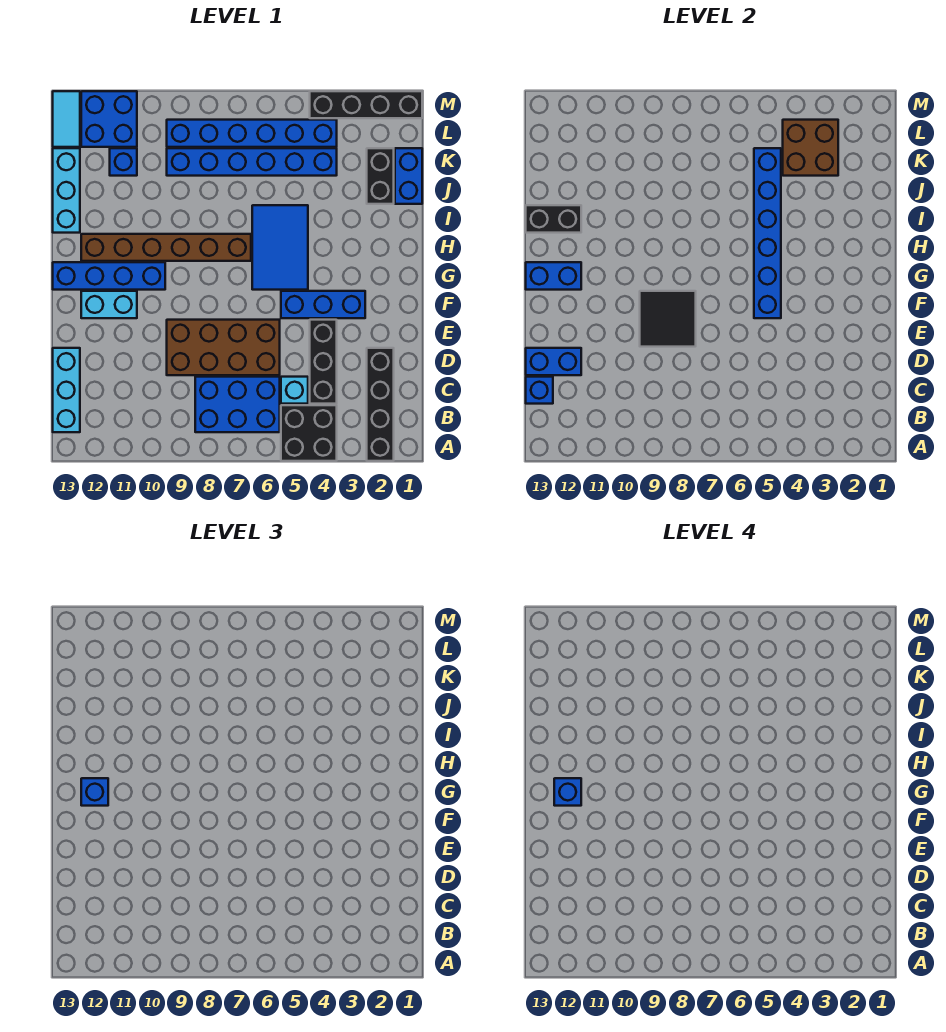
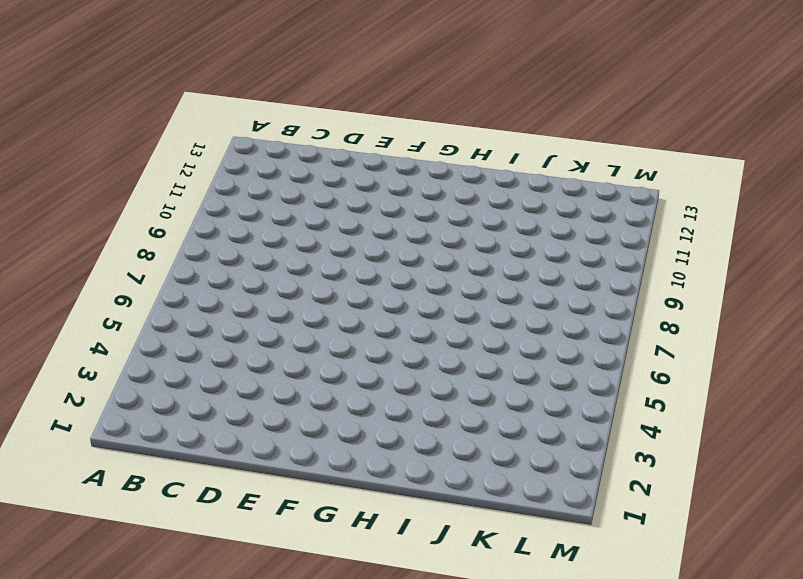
none -> black 1x4 brick [367,348,394,461]
none -> black 2x2 brick [281,405,337,461]
none -> blue 2x3 brick [195,377,280,432]
none -> cyan 1x3 brick [53,348,80,432]

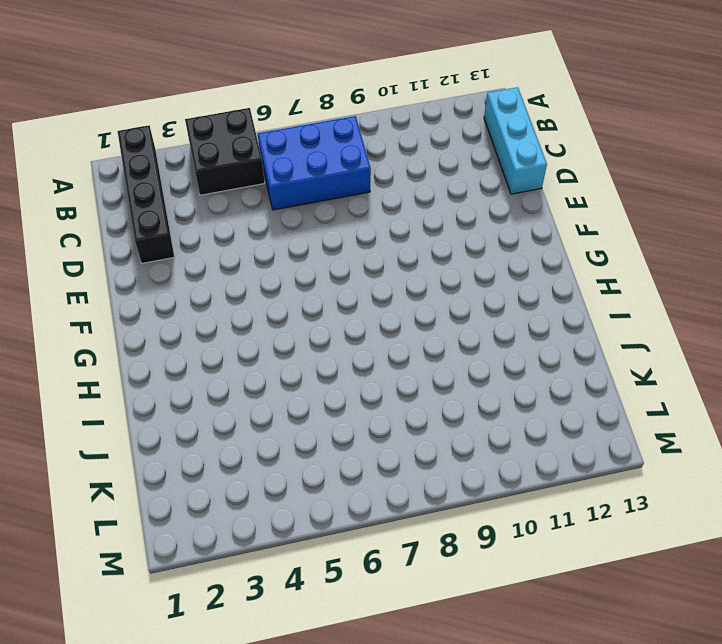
none -> black 1x3 brick [310,320,337,404]
none -> cyan 1x1 brick [281,377,308,404]
none -> brown 2x4 brick [167,320,280,375]
none -> blue 1x3 brick [281,291,365,318]

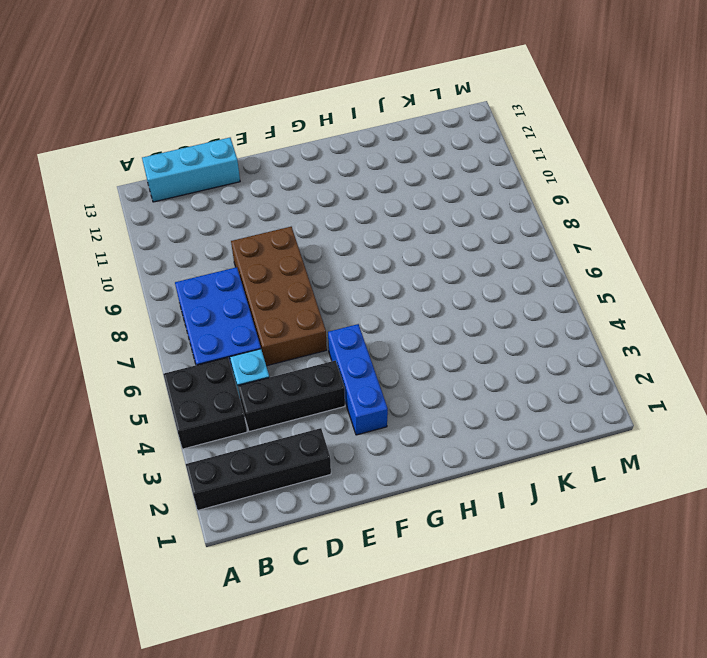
none -> cyan 1x2 brick [81,291,137,318]
none -> blue 2x3 tile [252,205,308,290]
none -> blue 1x4 brick [53,262,165,290]
none -> brown 1x6 brick [81,234,251,261]

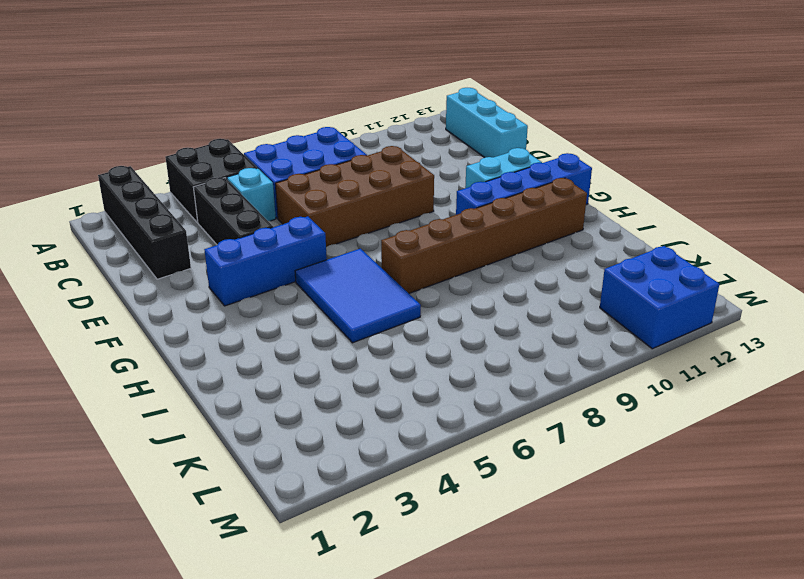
none -> cyan 1x3 brick [53,148,80,233]
none -> blue 1x2 brick [395,148,422,204]
none -> black 1x2 brick [367,148,394,204]
none -> blue 1x6 brick [167,148,337,176]

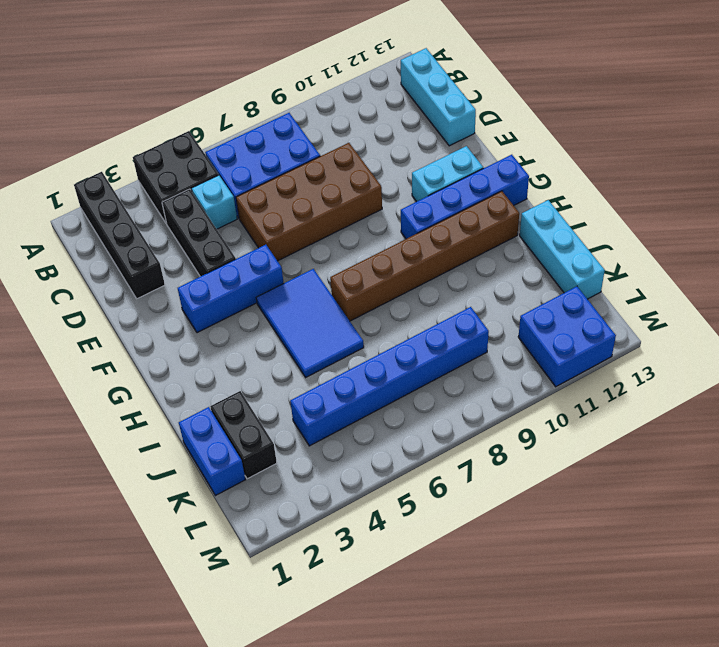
none -> blue 1x1 brick [110,148,137,176]
none -> blue 1x6 brick [167,120,337,147]
none -> cyan 1x2 tile [53,91,80,147]
none -> black 1x4 brick [310,91,422,118]

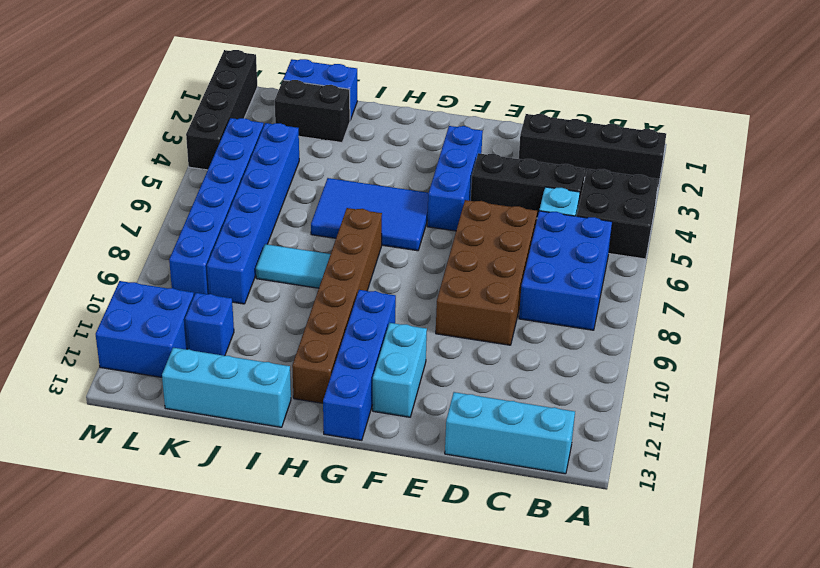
cyan 1x2 tile [256,244,331,288] -> cyan 1x2 tile moved to [53,91,80,147]
none -> blue 1x1 brick [526,377,553,404]
none -> blue 1x2 brick [526,348,581,375]
none -> black 2x2 tile [640,291,696,347]
none -> blue 1x6 brick [754,148,781,318]

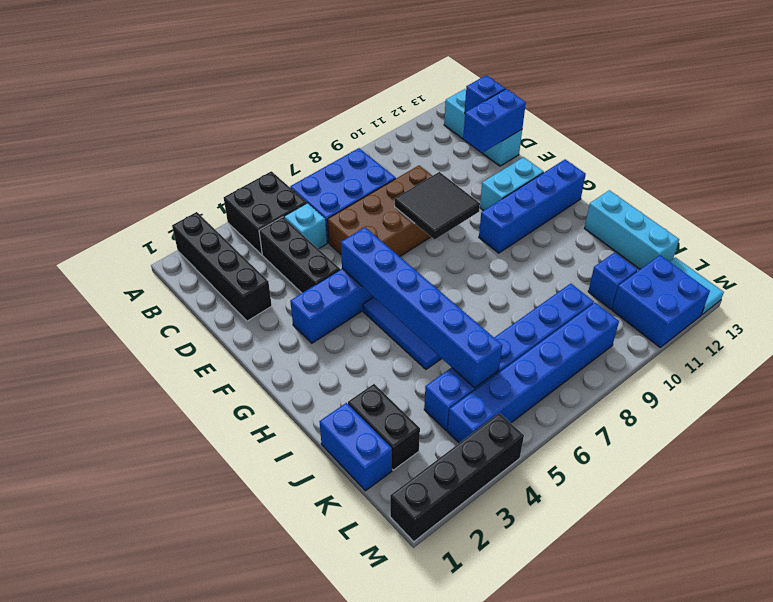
none -> brown 1x6 brick [81,234,251,261]
none -> blue 1x2 brick [526,262,581,290]
none -> black 1x2 brick [526,205,581,233]
none -> brown 2x2 brick [783,120,838,176]

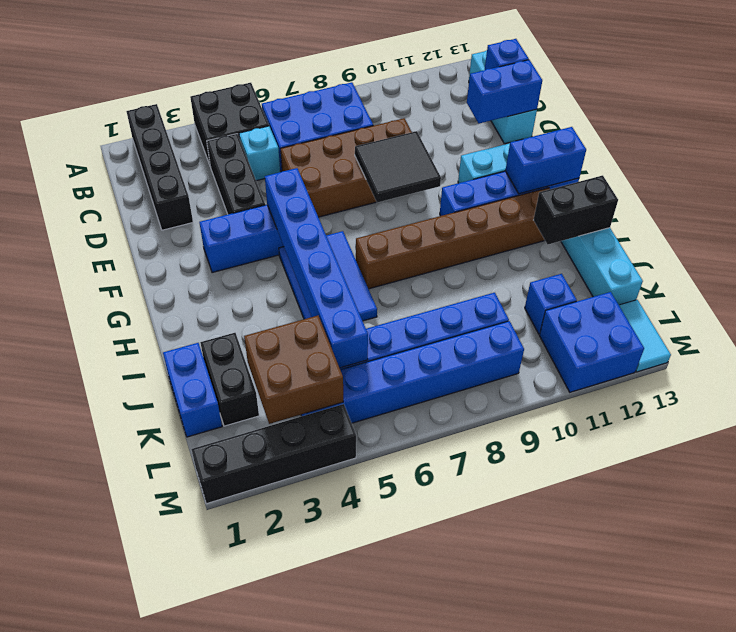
none -> blue 1x1 brick [81,778,108,806]
none -> blue 1x1 brick [554,778,581,806]

